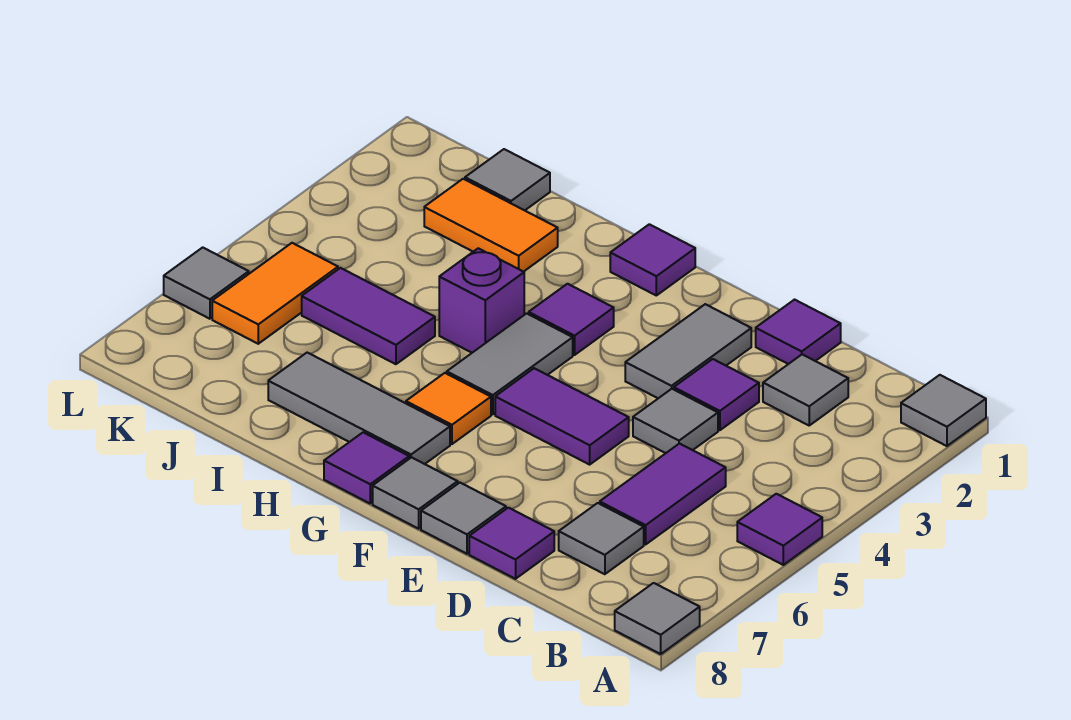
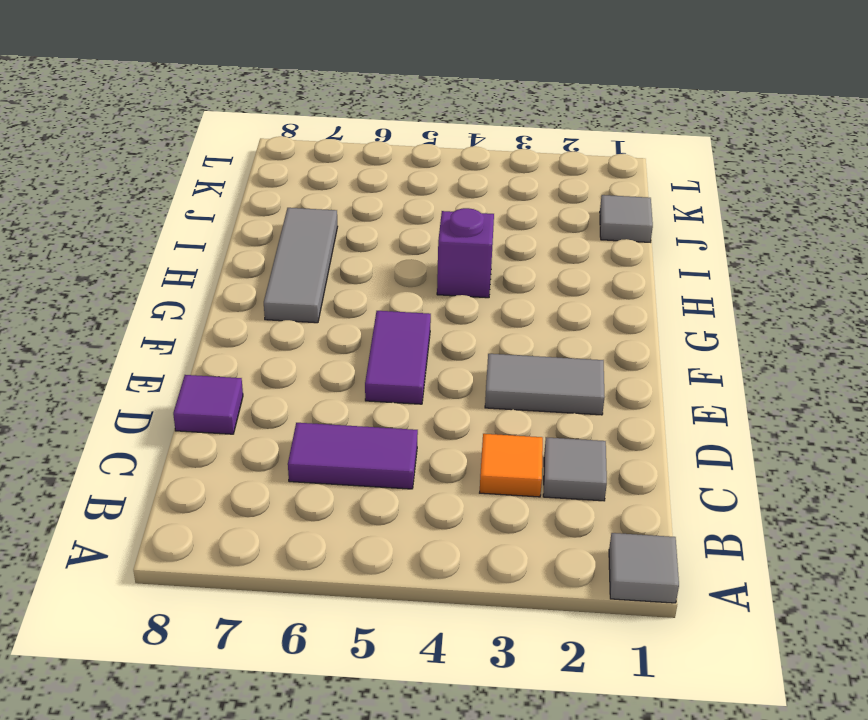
orange 1x1 tile [480,434,543,497] -> orange 1x1 tile moved to [406,373,491,444]
none -> purple 1x1 tile [737,494,822,565]
none -> grey 1x1 tile [615,583,700,654]
none -> grey 1x1 tile [559,503,644,574]

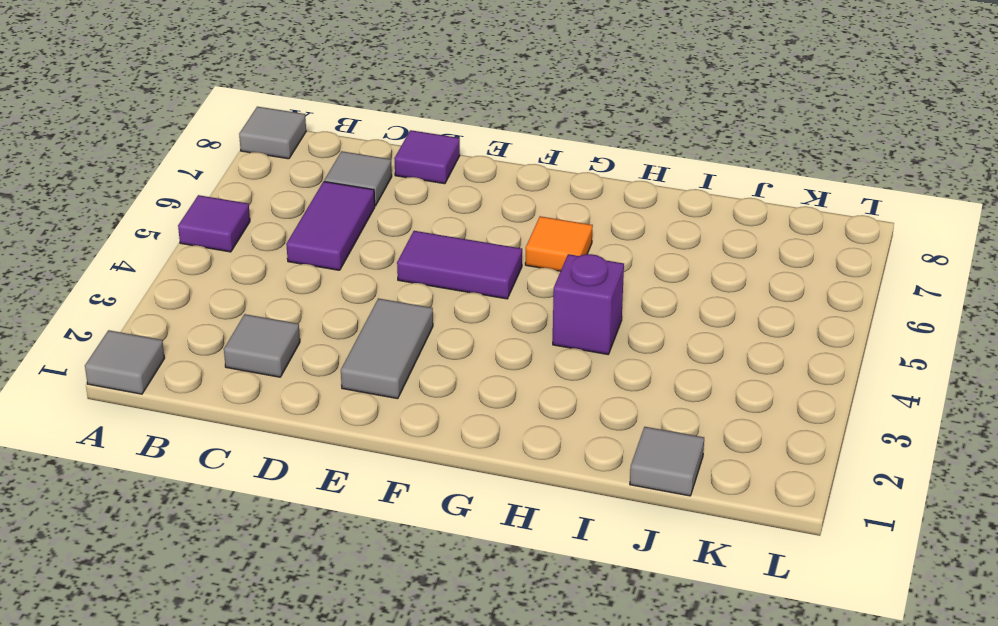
none -> purple 1x1 tile [756,300,841,364]
none -> purple 1x1 tile [674,359,759,430]
none -> grey 1x1 tile [633,389,718,453]

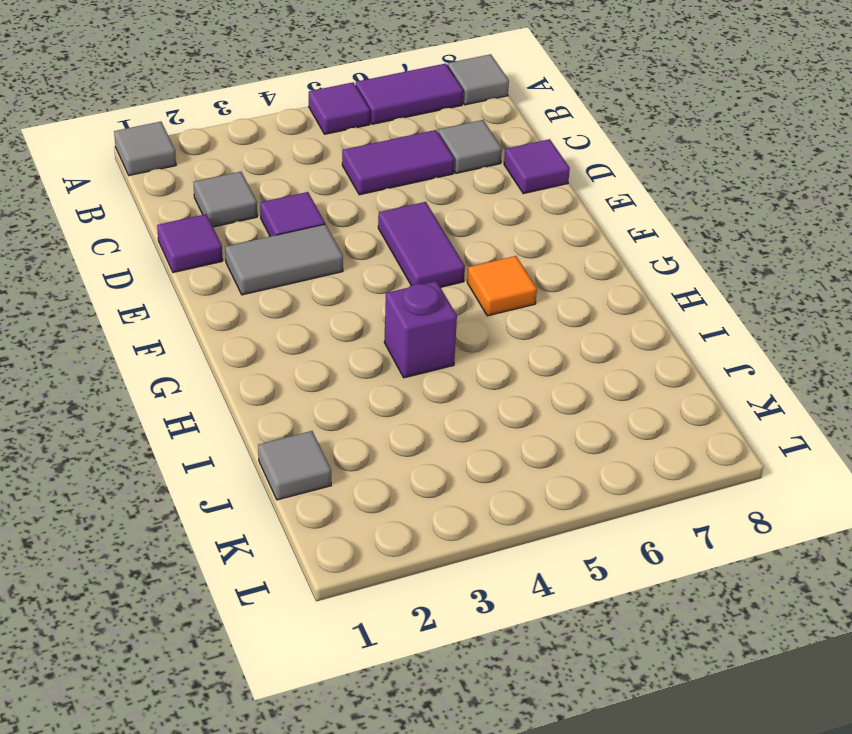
purple 1x2 tile [356,64,463,124] -> purple 1x2 tile turned to [302,268,435,364]
none -> grey 1x1 tile [633,389,718,453]
none -> grey 1x1 tile [421,483,506,554]
none -> grey 1x1 tile [373,457,458,529]

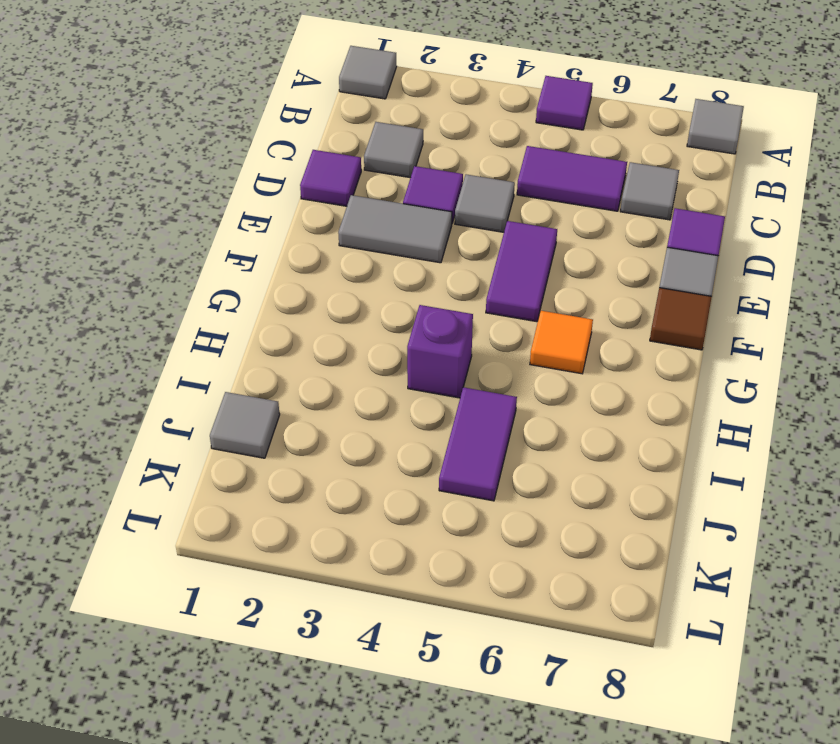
brown 1x1 tile [650,288,712,350] -> grey 1x1 tile [373,457,458,529]
none -> purple 1x1 tile [610,224,695,295]
none -> purple 1x1 tile [529,284,614,355]
none -> grey 1x2 tile [447,313,573,414]

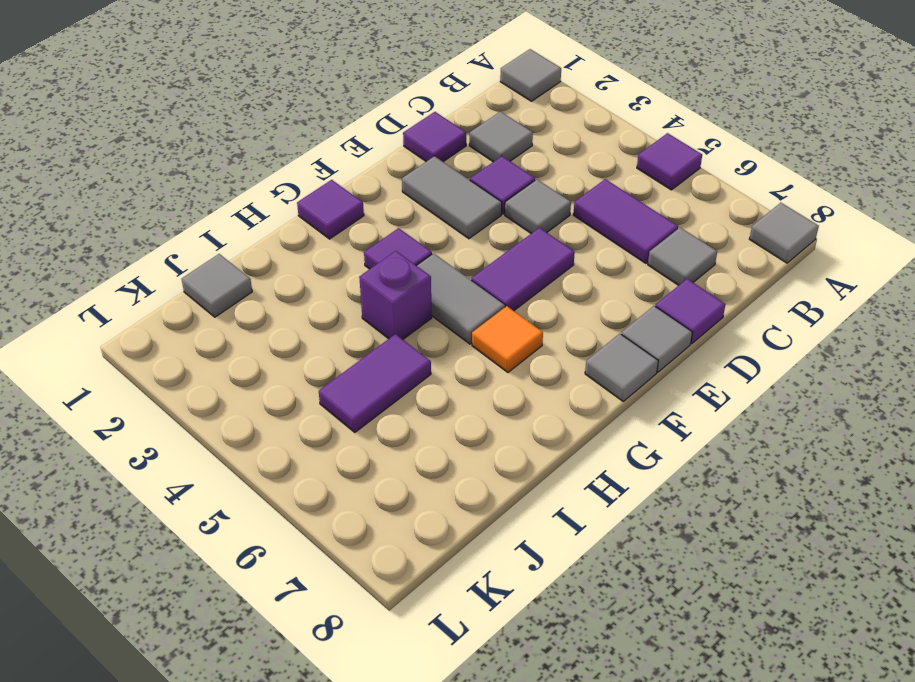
none -> grey 1x3 tile [268,353,450,464]
none -> purple 1x1 tile [324,432,409,503]
none -> orange 1x2 tile [424,179,558,272]

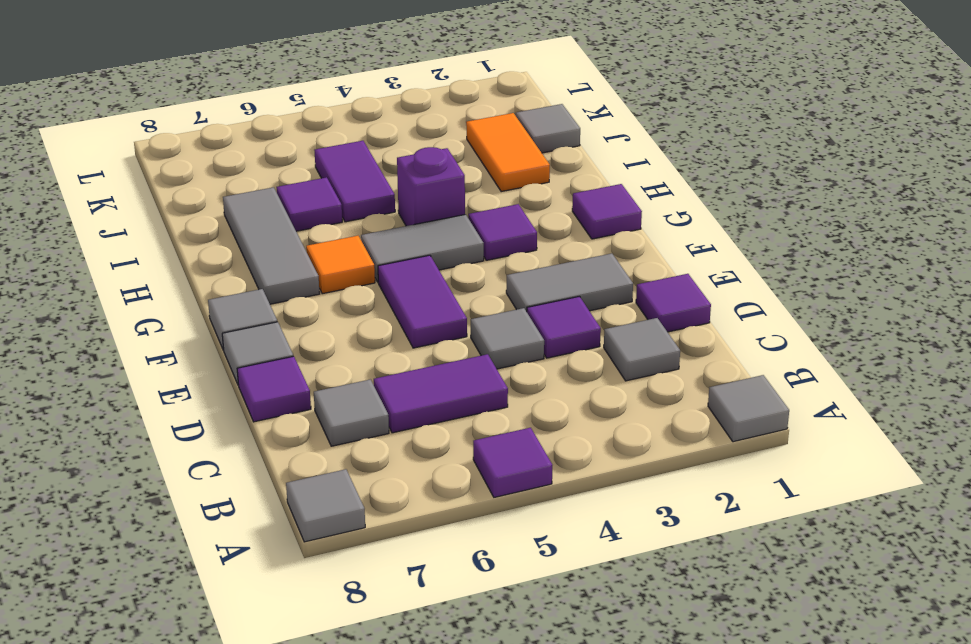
purple 1x1 tile [277,177,342,231] -> purple 1x1 tile moved to [324,432,409,503]
none -> orange 1x2 tile [212,243,338,344]
none -> grey 1x1 tile [164,247,249,319]

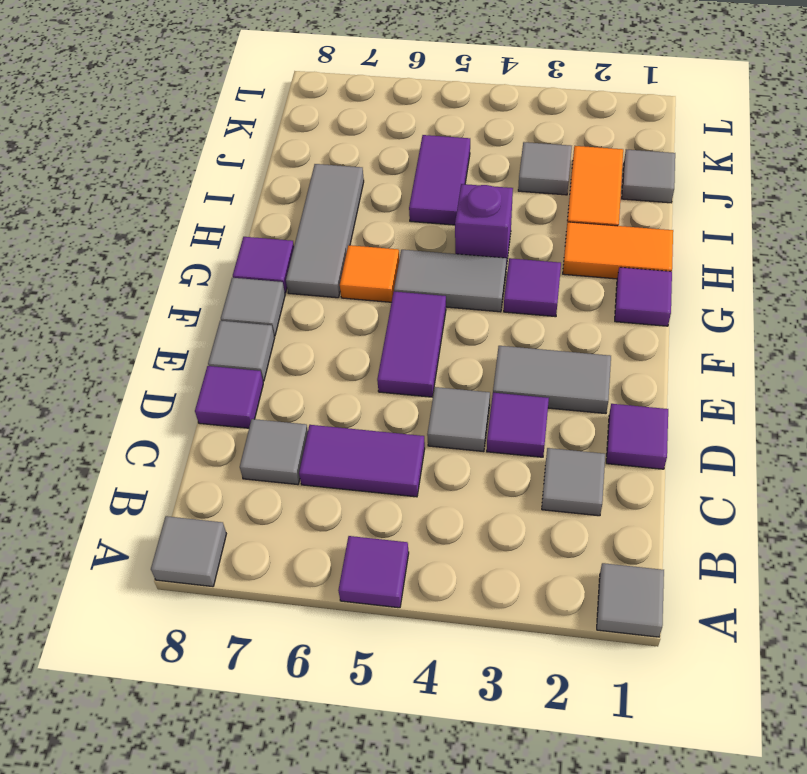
orange 1x2 tile [563,222,673,279] -> orange 1x2 tile moved to [212,243,338,344]
grey 1x1 tile [518,142,572,195] -> grey 1x1 tile moved to [164,247,249,319]

